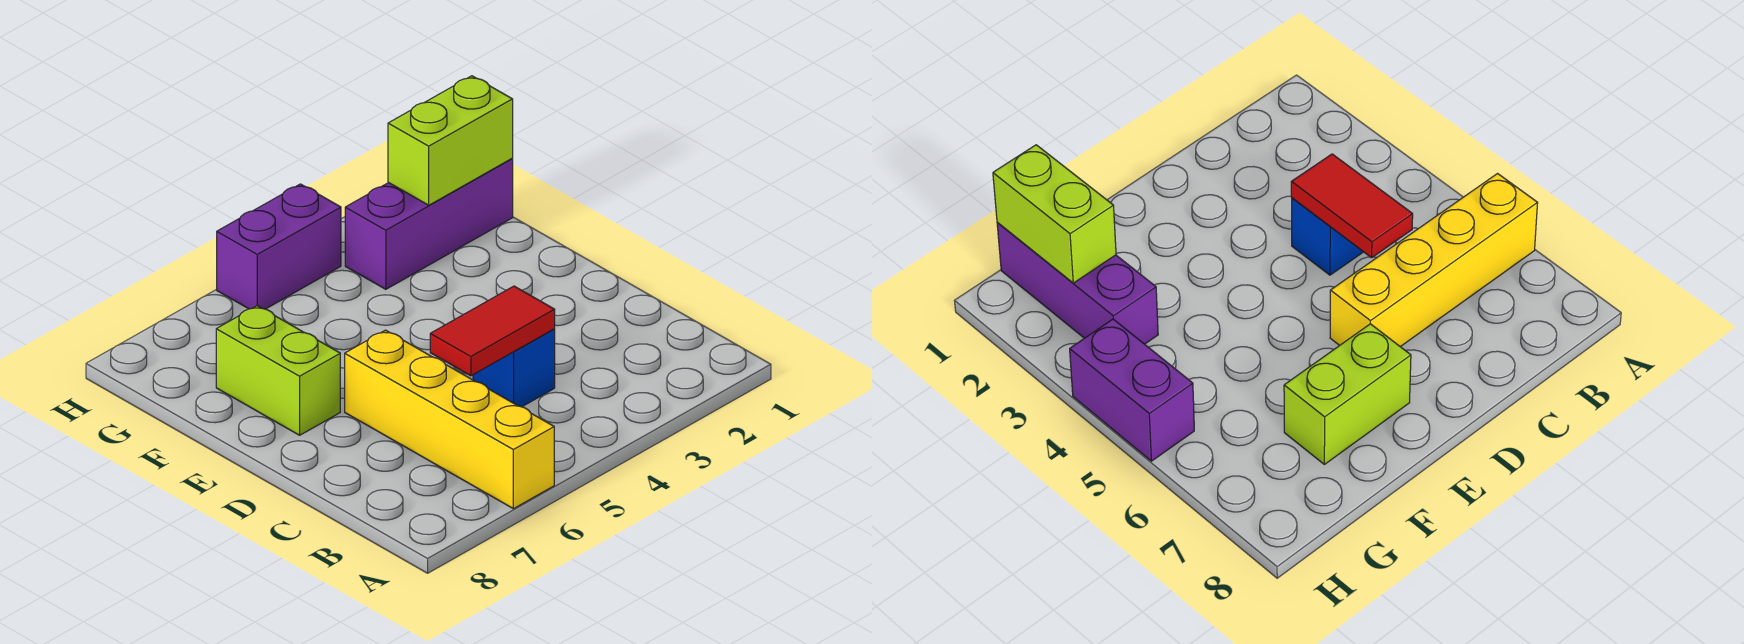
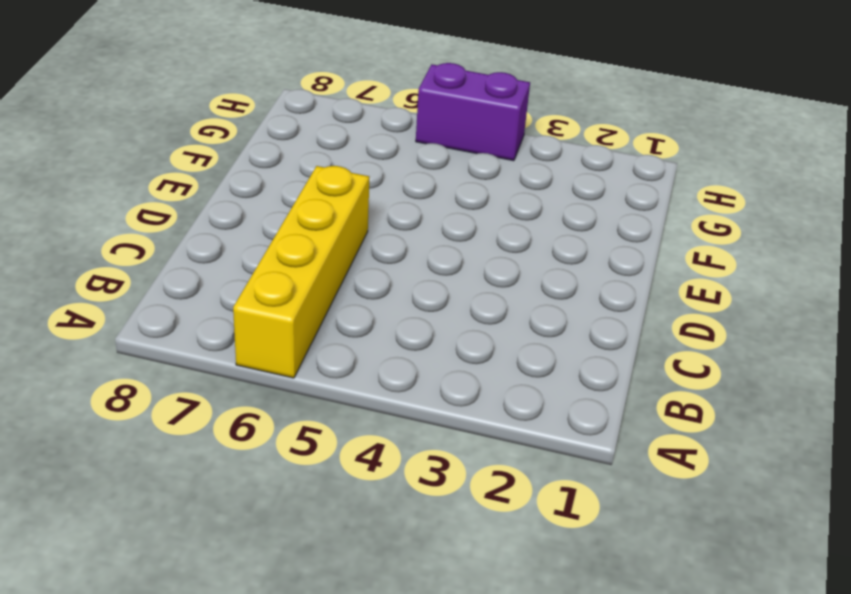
none -> blue 1x1 brick [473,329,555,407]
none -> lime 1x2 brick [216,306,340,435]

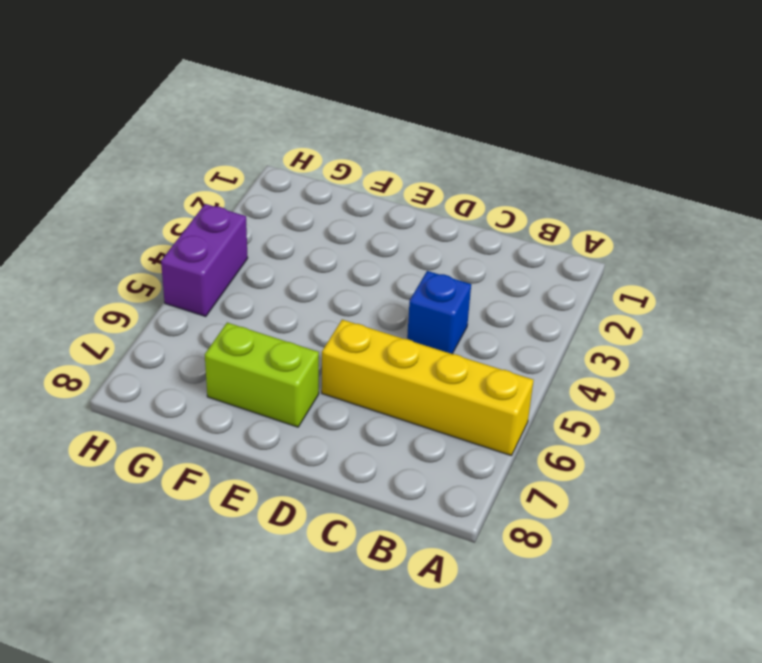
none -> purple 1x3 brick [345,159,513,289]
none -> red 1x2 tile [430,286,555,376]

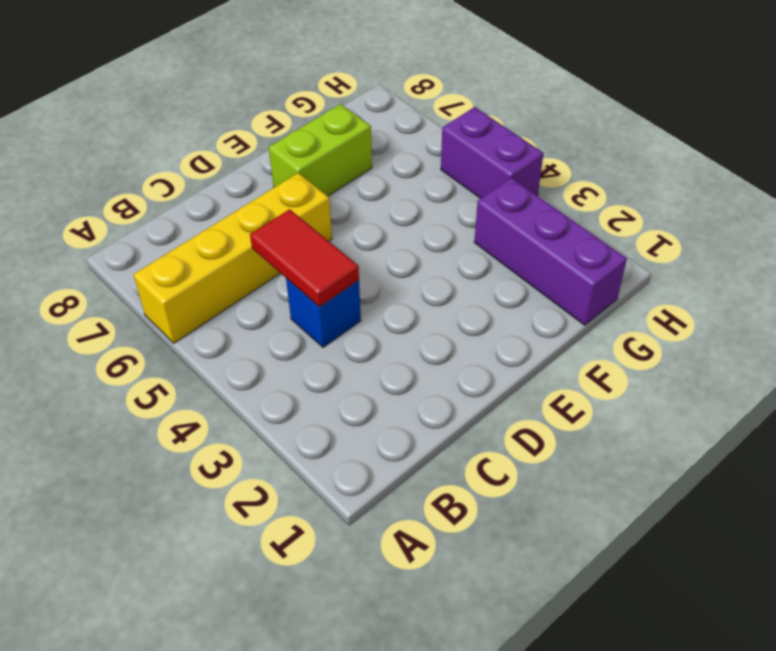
none -> lime 1x2 brick [388,76,513,205]

